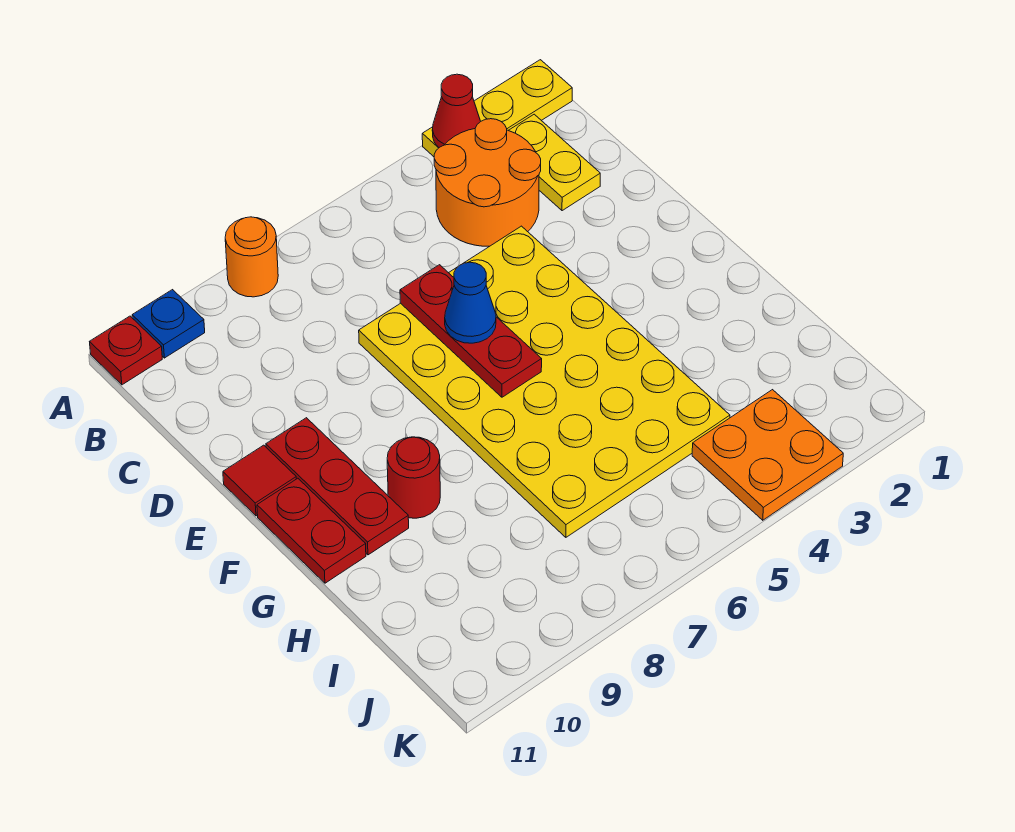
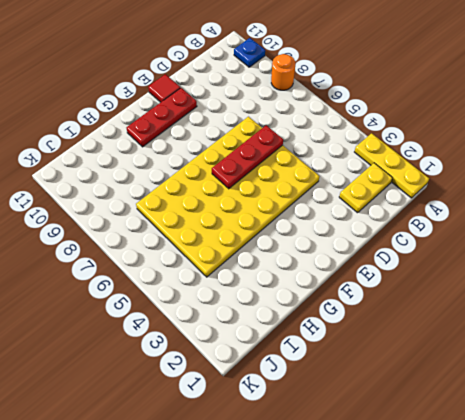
none -> red 1x1 plate [90,316,162,385]
none -> orange 2x2 round brick [434,119,541,246]
none -> red 1x2 plate [257,478,366,583]

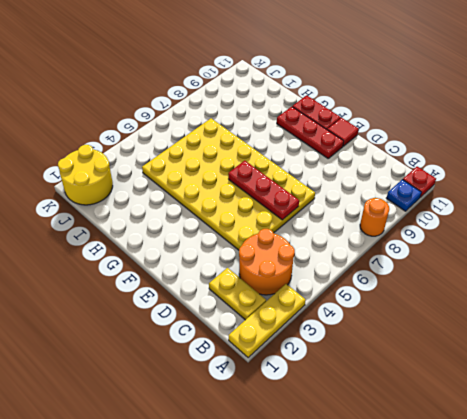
yellow 2x2 round brick [58,145,113,205] -> none
none -> red 1x1 round brick [387,437,440,518]
none -> orange 2x2 plate [692,390,843,520]
none -> red 1x1 cone [432,74,481,147]

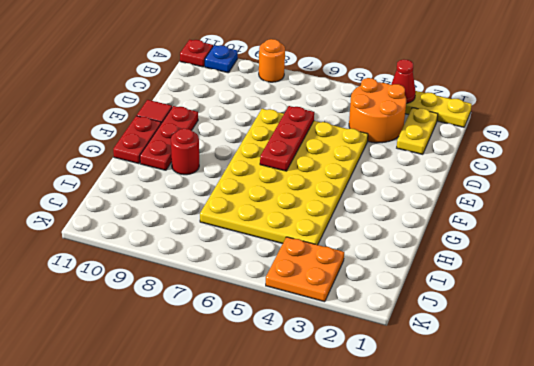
none -> blue 1x1 cone [445,262,496,343]

